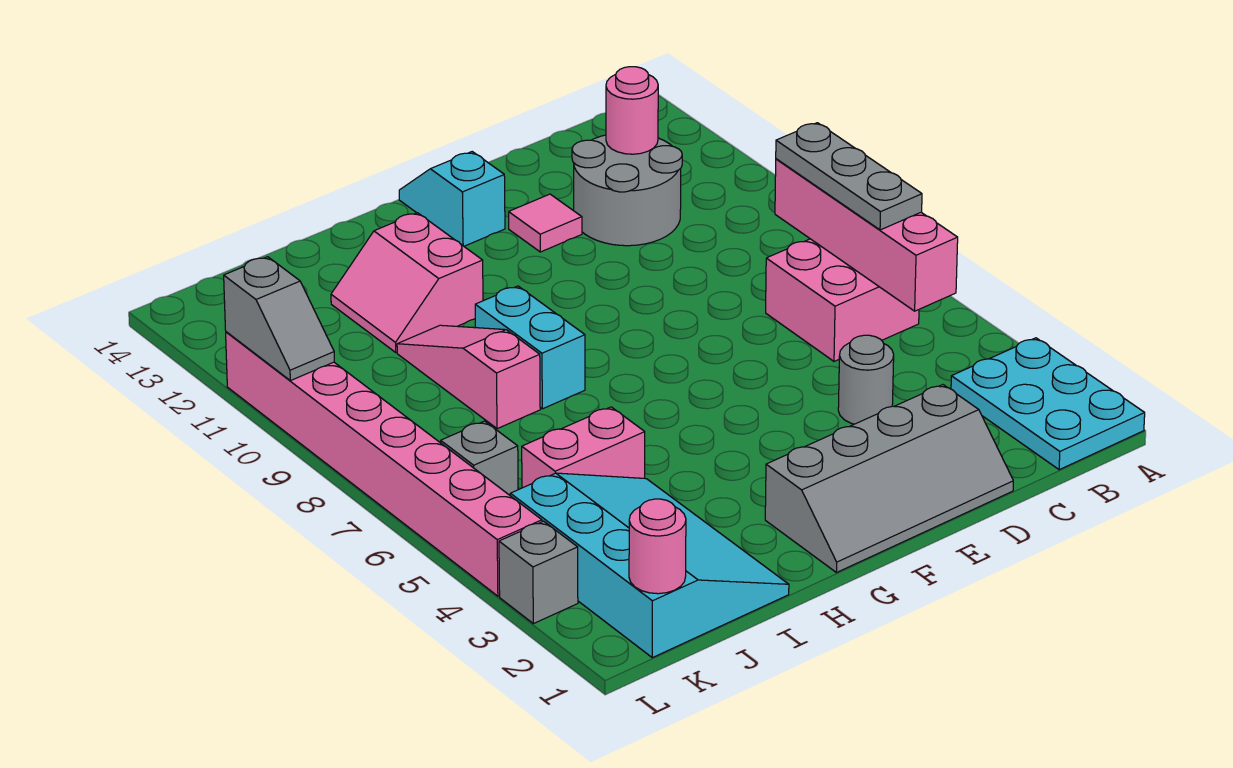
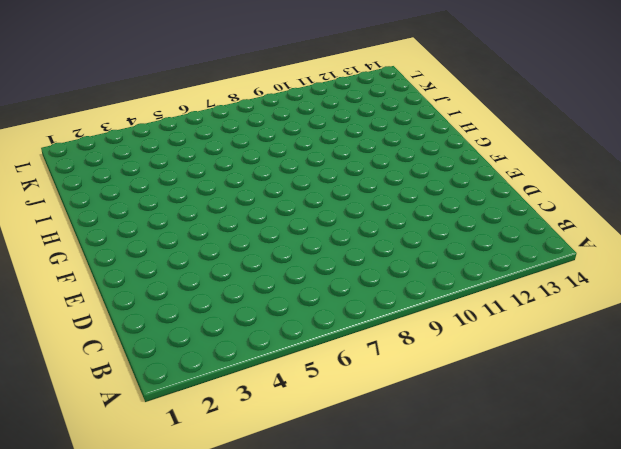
none -> cyan 2x3 plate [951,338,1145,470]
none -> pink 2x2 brick [766,239,919,361]
none -> grey 2x2 round brick [572,135,682,246]

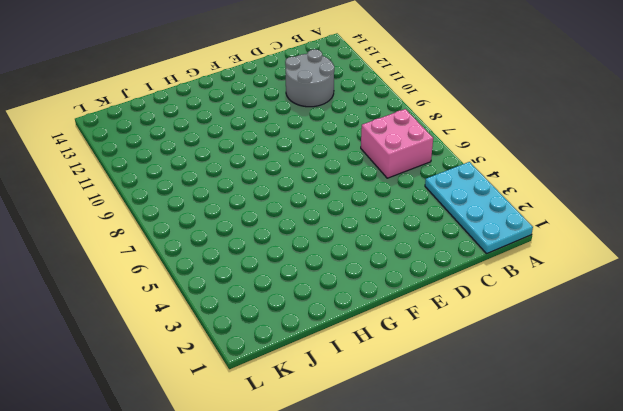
cyan 2x4 plate [425,162,533,253] -> cyan 2x3 plate [951,338,1145,470]
none -> grey 2x4 slope [765,385,1013,573]
none -> grey 1x1 round brick [838,335,894,424]
none -> pink 1x1 tile [509,194,582,252]

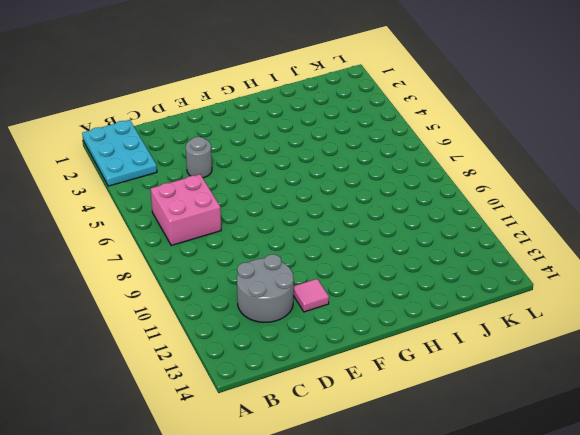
none -> grey 2x4 slope [765,385,1013,573]
none -> cyan 1x2 slope [399,152,505,246]
none -> cyan 1x2 brick [475,286,585,409]

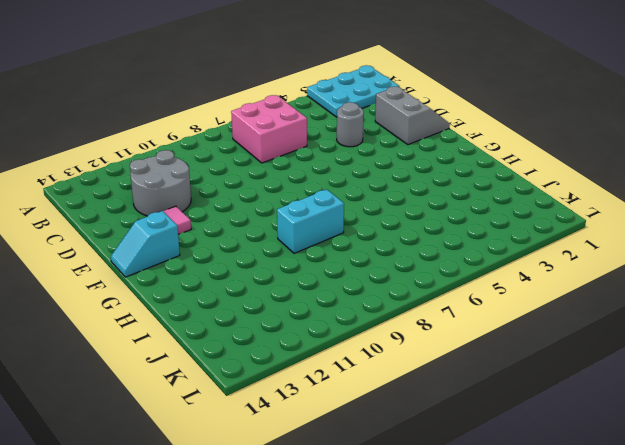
grey 2x2 slope [375,86,450,145] -> grey 2x4 slope [765,385,1013,573]
none -> pink 2x2 slope [331,213,483,352]
none -> cyan 3x4 slope [510,473,789,658]
none -> pink 1x2 brick [522,407,645,488]

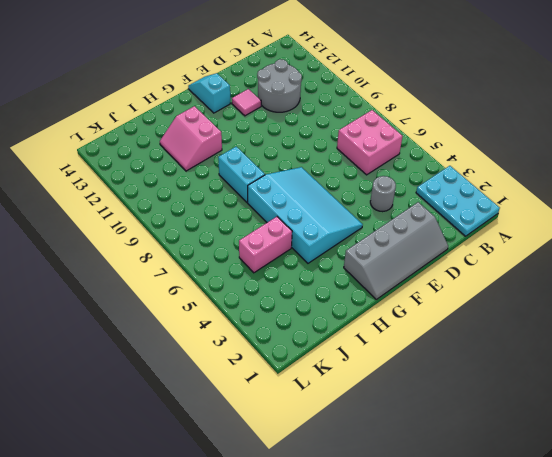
cyan 3x4 slope [248,167,363,263] -> cyan 3x4 slope moved to [510,473,789,658]
none -> pink 1x3 slope [397,325,540,429]
none -> grey 1x1 brick [441,421,518,495]
none -> grey 1x1 brick [499,521,578,624]

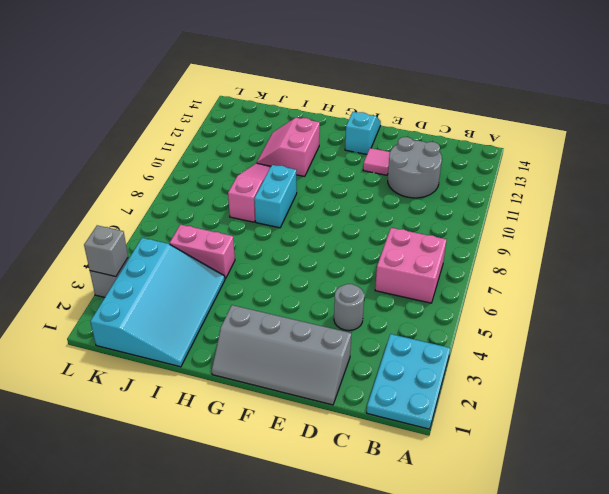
grey 1x1 brick [84,225,128,277] -> grey 1x1 brick moved to [441,421,518,495]
none -> pink 1x8 brick [226,332,542,596]
none -> pink 1x4 brick [775,159,958,311]
none -> pink 1x1 round brick [606,67,658,154]

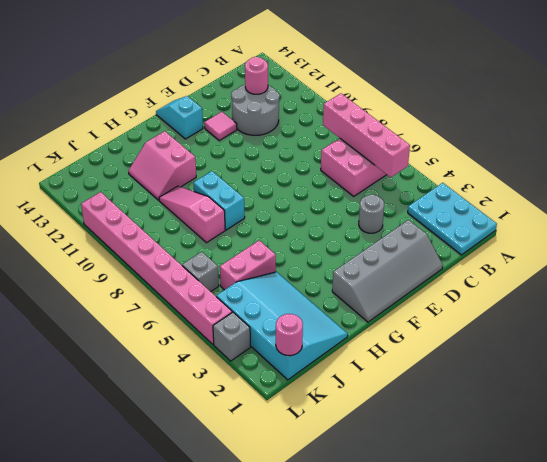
none -> grey 1x2 slope [224,257,334,381]
none -> grey 1x3 plate [776,123,922,230]

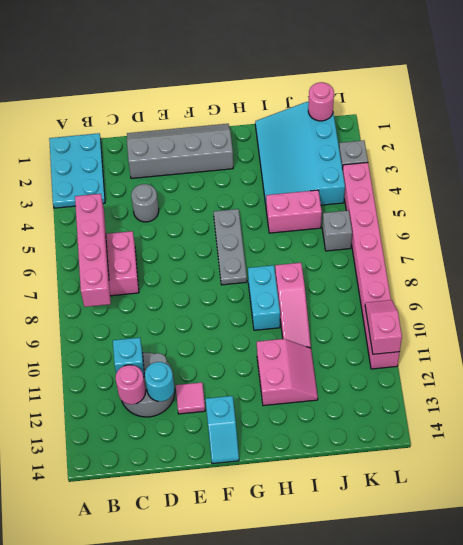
cyan 1x1 brick [113,338,145,377] -> none
cyan 1x1 round brick [145,362,174,401] -> none
grey 1x3 plate [214,209,247,285] -> grey 1x3 plate moved to [776,123,922,230]
pink 1x2 slope [365,300,402,354] -> grey 1x2 slope [224,257,334,381]

